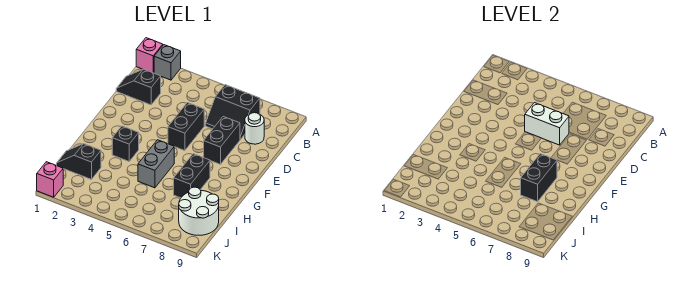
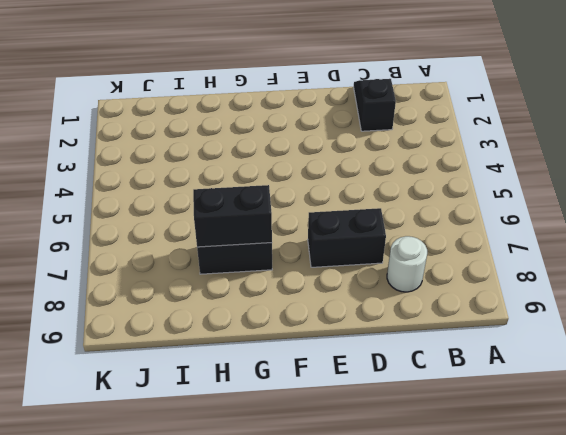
none -> pink 1x1 brick [136,38,163,73]
none -> grey 1x1 brick [154,45,181,80]
none -> black 2x2 slope [206,85,260,139]

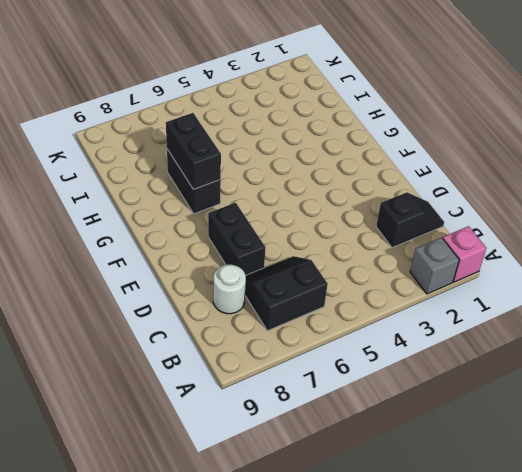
none -> black 1x2 brick [168,103,204,151]
none -> black 1x1 brick [112,126,139,161]
none -> grey 1x2 brick [138,140,174,188]

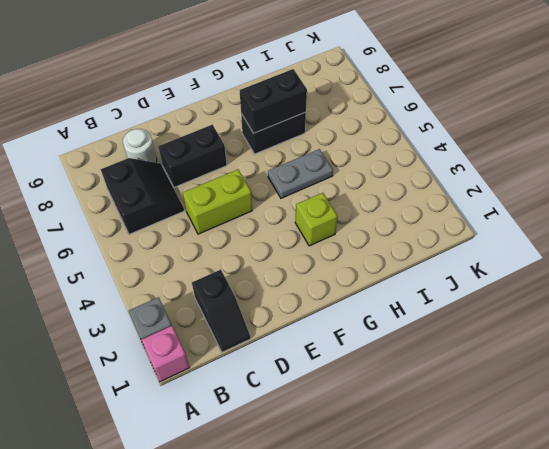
lime 1x2 brick [183,169,252,234] -> black 1x2 brick [168,103,204,151]
lime 1x1 brick [295,193,338,246] -> black 1x1 brick [112,126,139,161]
grey 1x2 plate [268,149,333,198] -> grey 1x2 brick [138,140,174,188]
none -> black 1x2 slope [57,144,101,179]
none -> white 2x2 round brick [179,187,219,235]
none -> pink 1x1 brick [37,162,63,197]

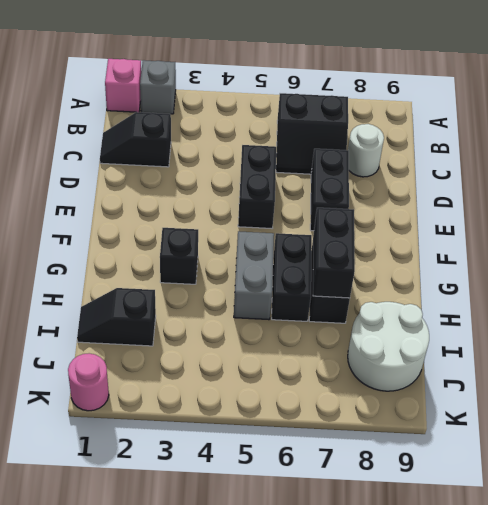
black 1x2 brick [272,233,312,321] -> none
pink 1x1 round brick [68,353,109,411] -> pink 1x1 brick [37,162,63,197]
none -> white 1x2 brick [525,103,569,145]

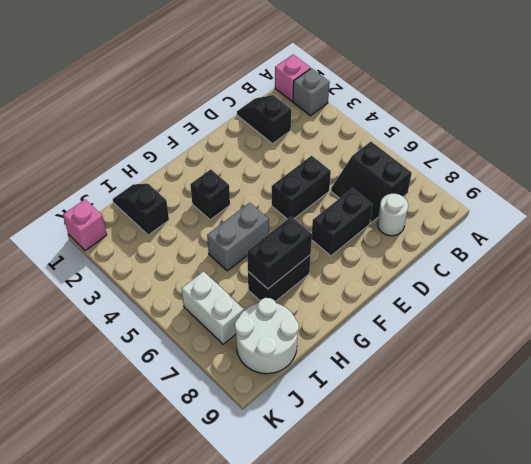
white 1x2 brick [182,271,244,344] -> white 1x2 brick moved to [525,103,569,145]

